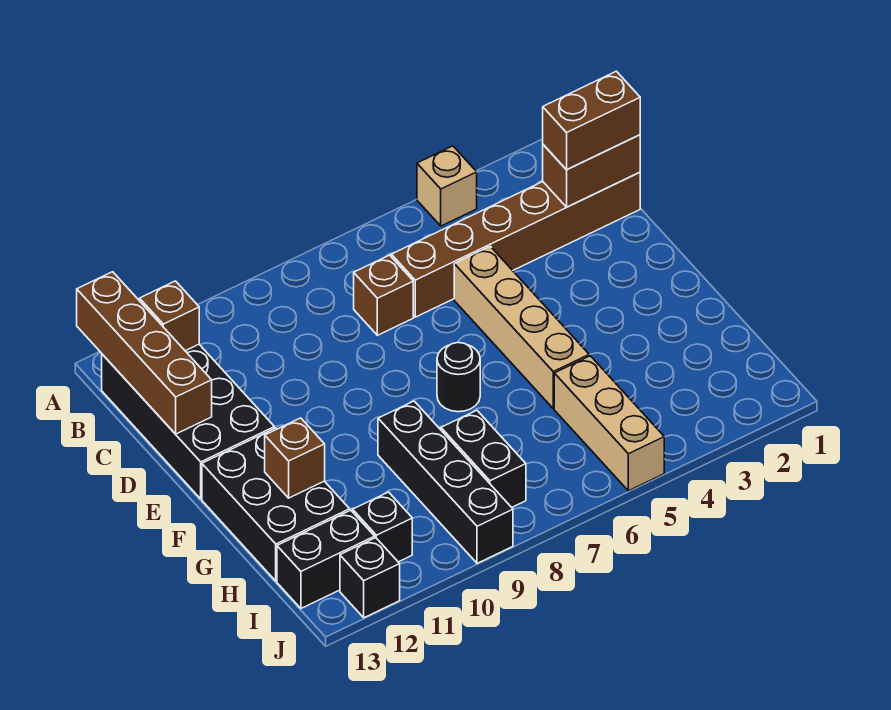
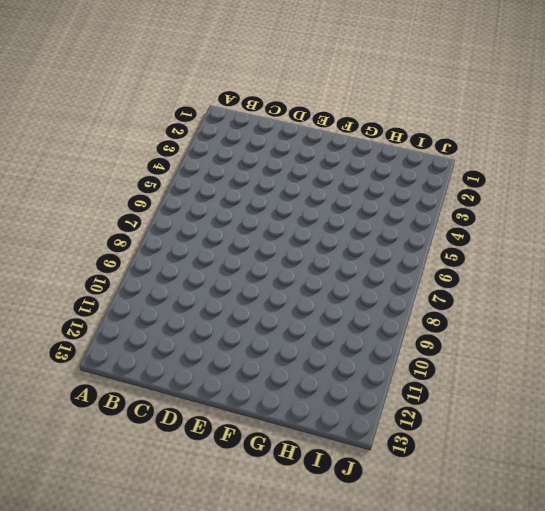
none -> tan 1x1 brick [417,146,477,226]
none -> black 2x4 brick [102,344,274,499]
none -> brown 1x6 brick [391,172,640,317]

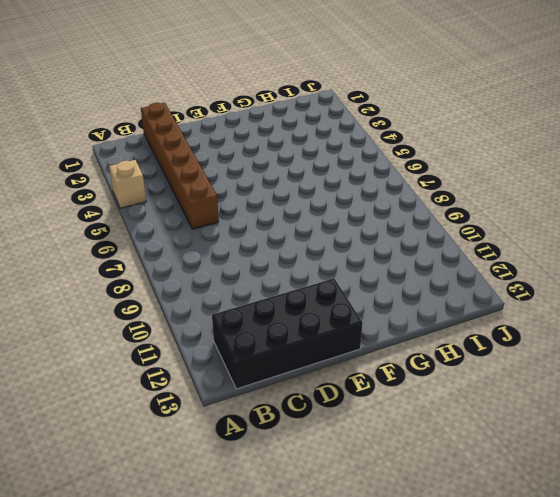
none -> brown 1x1 brick [354,255,413,335]
none -> tan 1x4 brick [454,246,589,409]
none -> black 1x1 round brick [437,342,480,412]

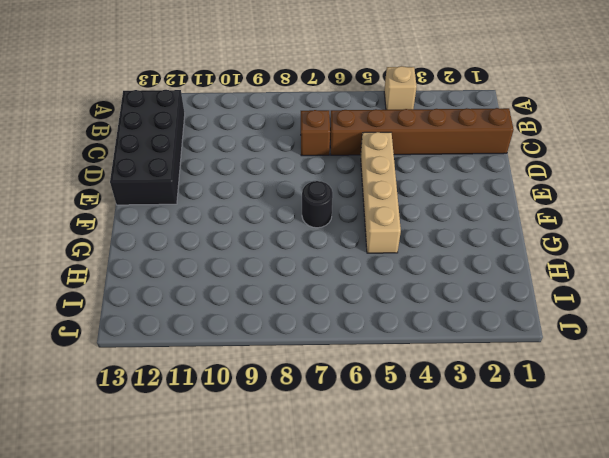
none -> black 2x3 brick [202,428,350,581]
none -> black 1x4 brick [378,401,513,563]
none -> tan 1x3 brick [554,356,664,491]

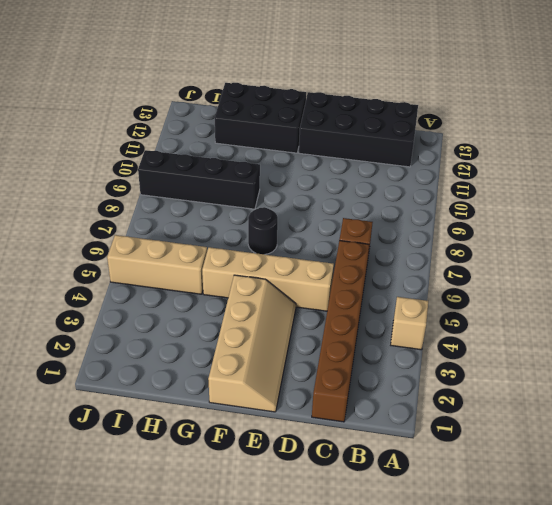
tan 2x4 slope [208,275,296,412] -> none
none -> black 1x2 brick [441,410,526,507]
none -> black 1x1 brick [353,492,412,562]
none -> black 1x2 brick [277,510,375,608]

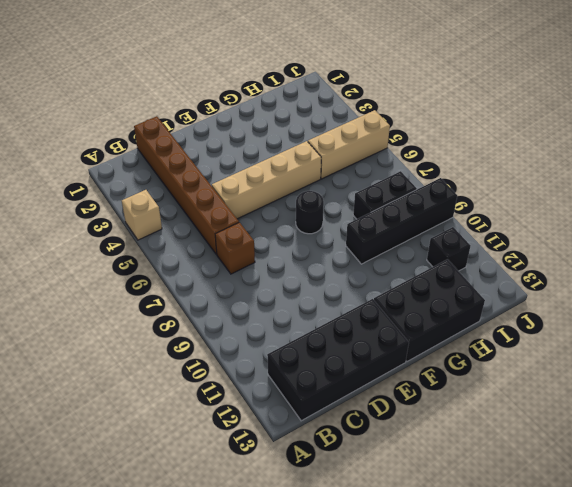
none -> black 1x2 brick [277,510,375,608]
none -> black 1x1 brick [340,538,400,618]
none -> brown 1x4 brick [77,272,212,434]

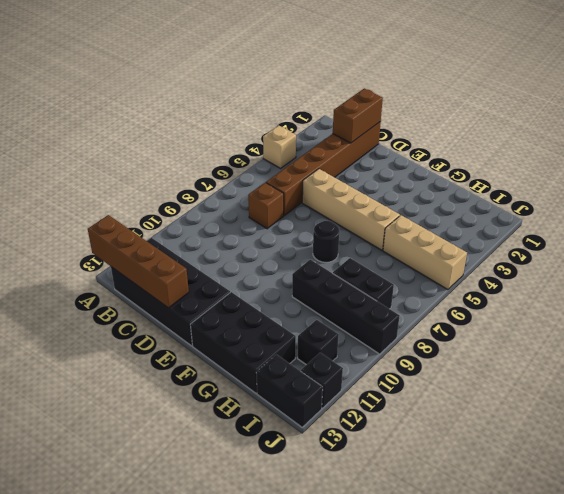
black 1x2 brick [256,355,323,427] -> black 1x2 brick turned to [277,510,375,608]
none -> brown 1x1 brick [140,281,199,351]
none -> brown 1x1 brick [265,418,325,498]
none -> brown 1x2 brick [543,71,640,170]

